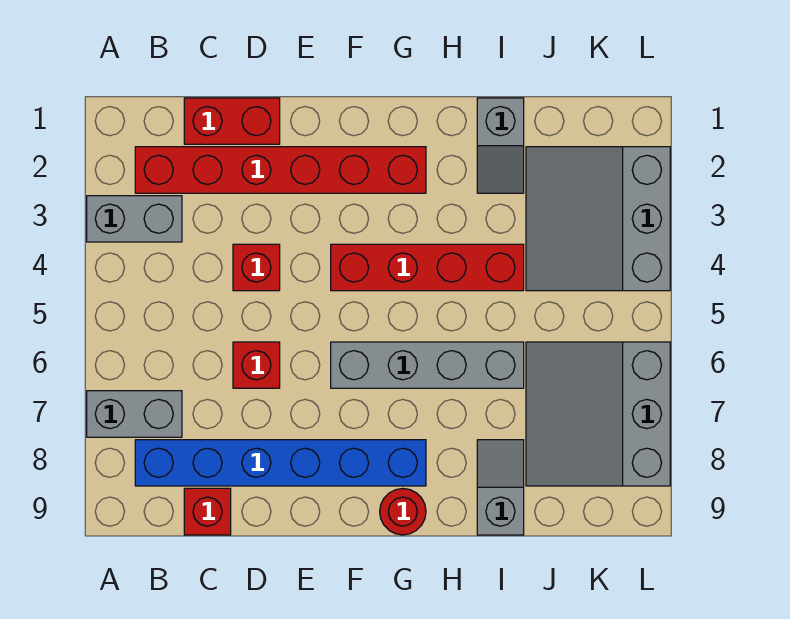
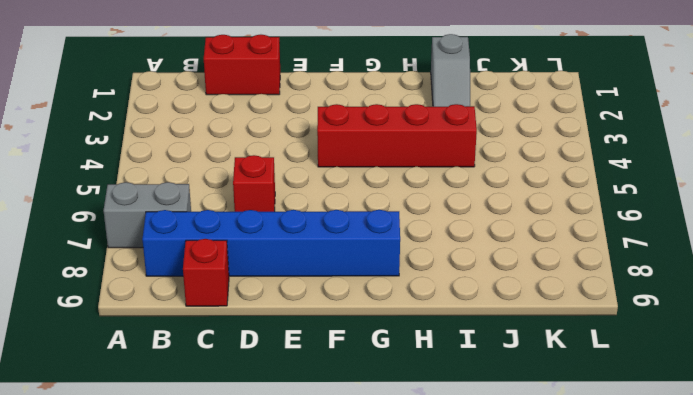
none -> grey 1x2 brick [87,196,182,242]
none -> red 1x6 brick [135,147,426,193]
none -> red 1x1 brick [233,244,280,291]

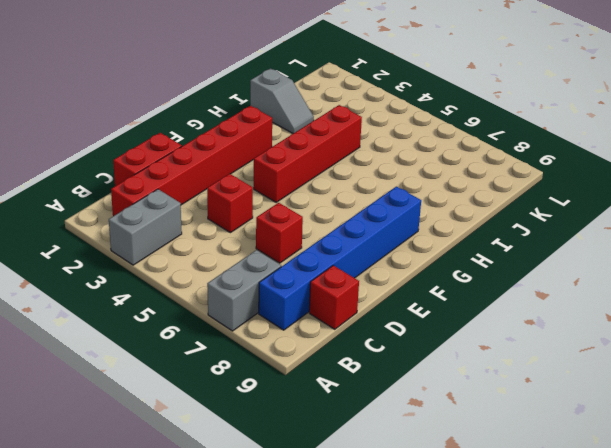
none -> grey 1x4 brick [331,342,524,388]
none -> red 1x1 round brick [380,489,426,535]
none -> grey 1x2 slope [477,440,524,535]

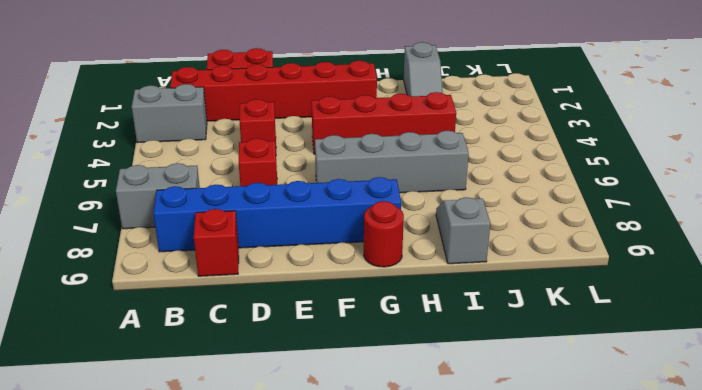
none -> grey 3x3 slope [526,147,670,291]
none -> grey 3x3 slope [526,342,670,486]

